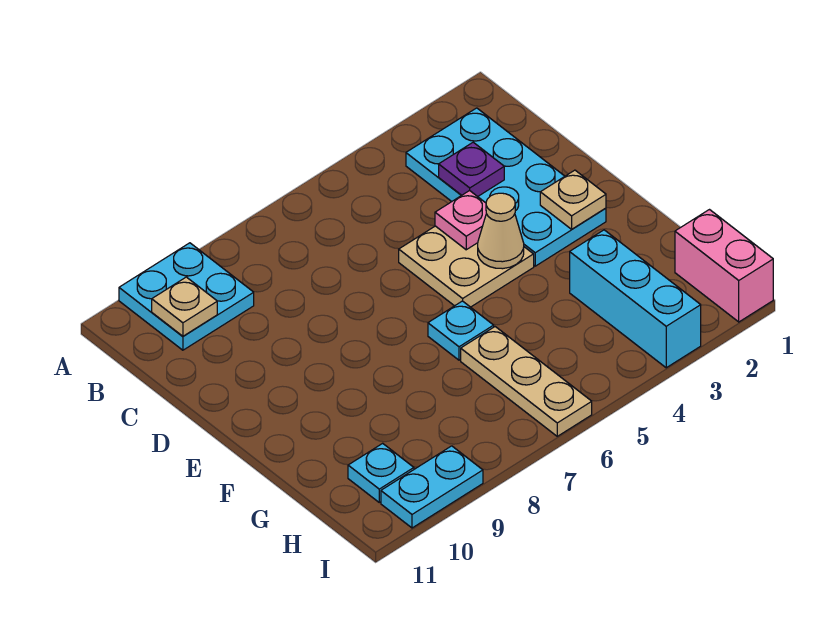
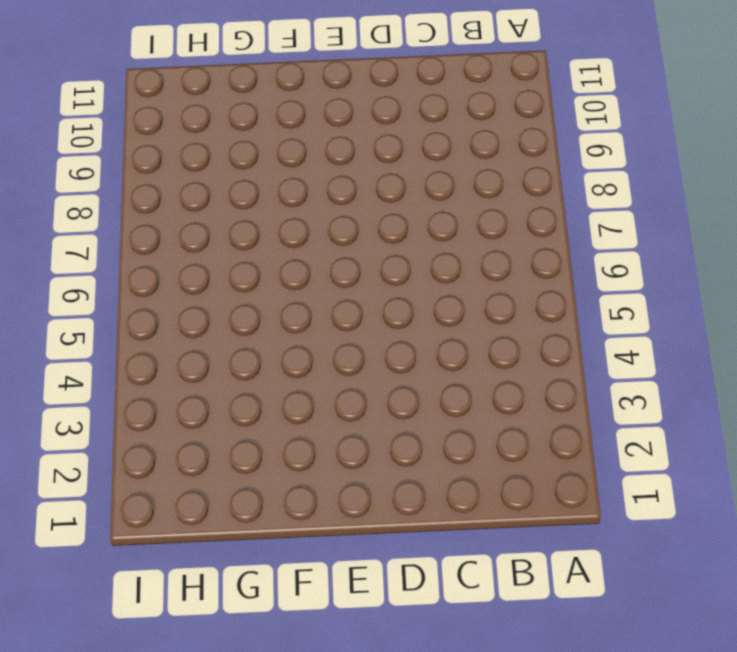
none -> cyan 2x2 plate [119,243,254,350]
none -> cyan 2x4 plate [406,108,606,266]
none -> tan 2x2 plate [399,226,534,307]

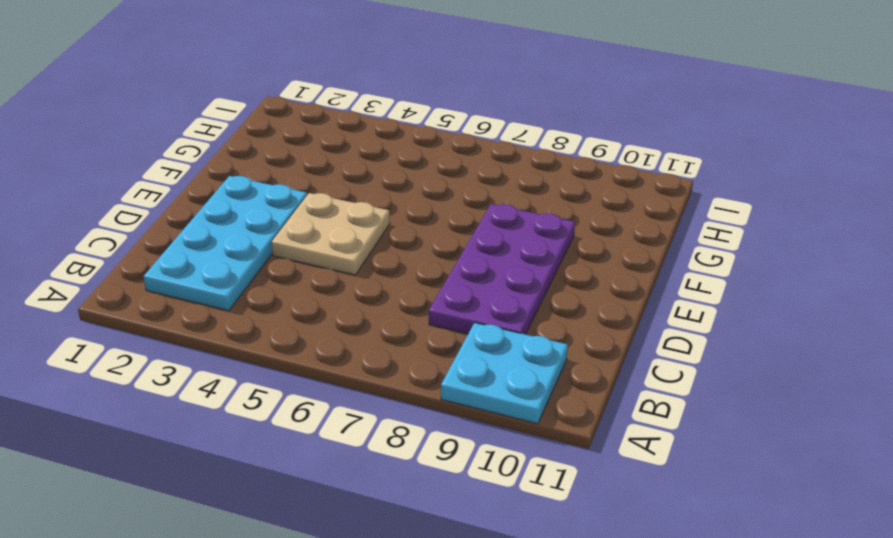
purple 2x4 plate [429,204,575,334] -> none
none -> cyan 1x1 plate [428,301,494,360]
none -> cyan 1x3 brick [570,230,701,368]
none -> tan 1x3 plate [461,327,592,436]

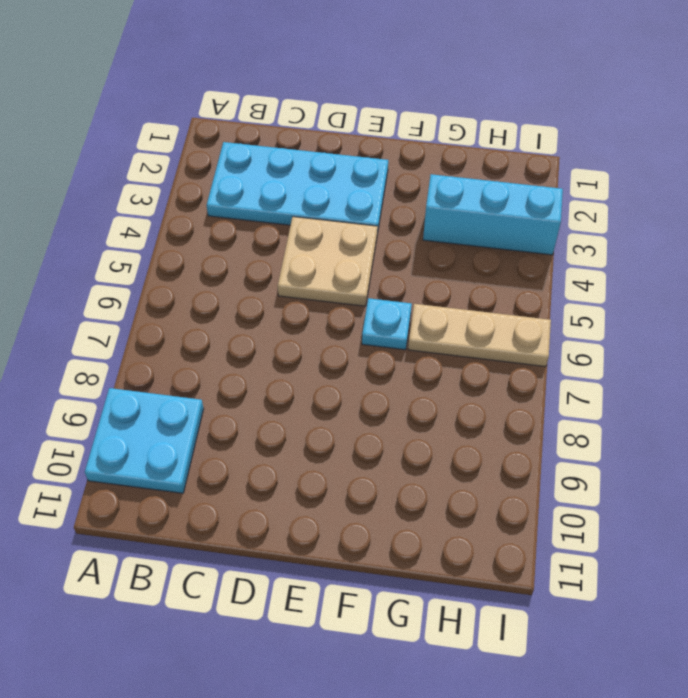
none -> pink 1x2 brick [675,210,773,322]
none -> cyan 1x1 plate [348,443,414,502]
none -> cyan 1x2 plate [381,446,483,528]

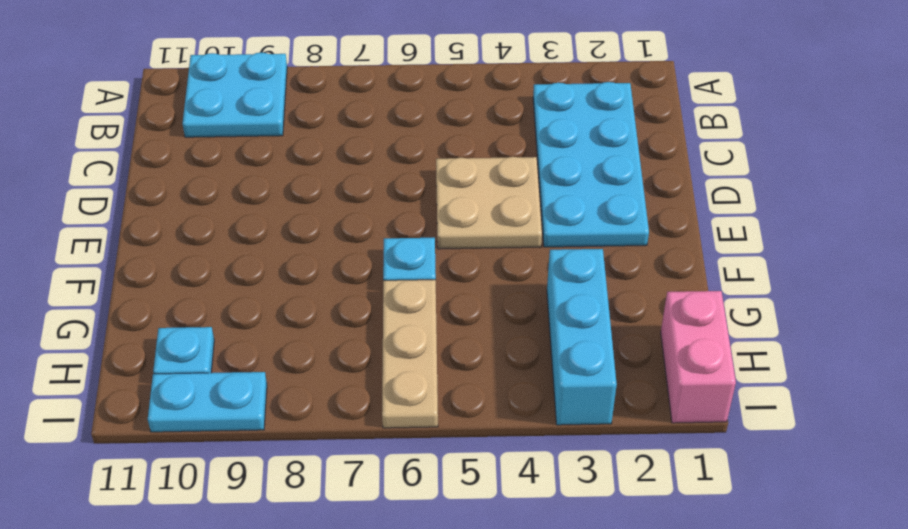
none -> tan 1x1 plate [152,277,217,336]
none -> purple 1x1 plate [439,142,504,197]
none -> pink 1x1 plate [435,191,486,250]

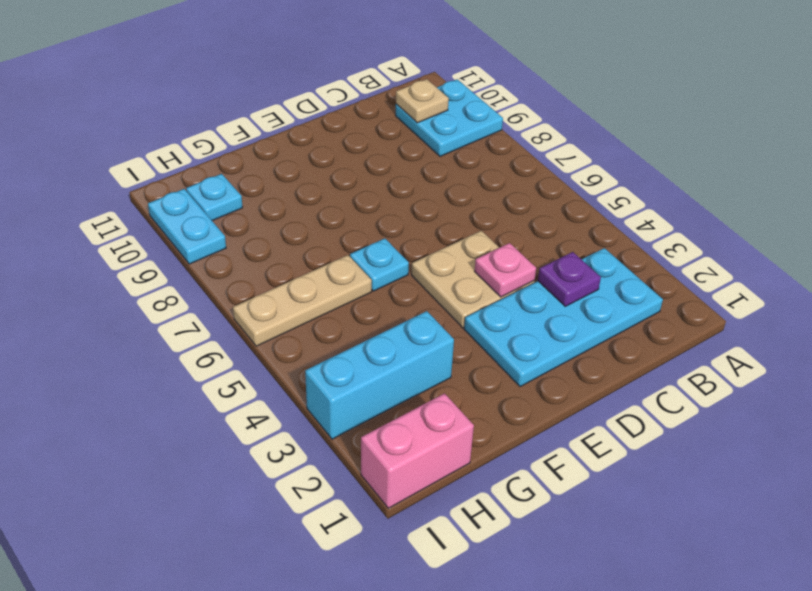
none -> tan 1x1 plate [540,170,606,229]
none -> tan 1x1 cone [478,193,524,269]

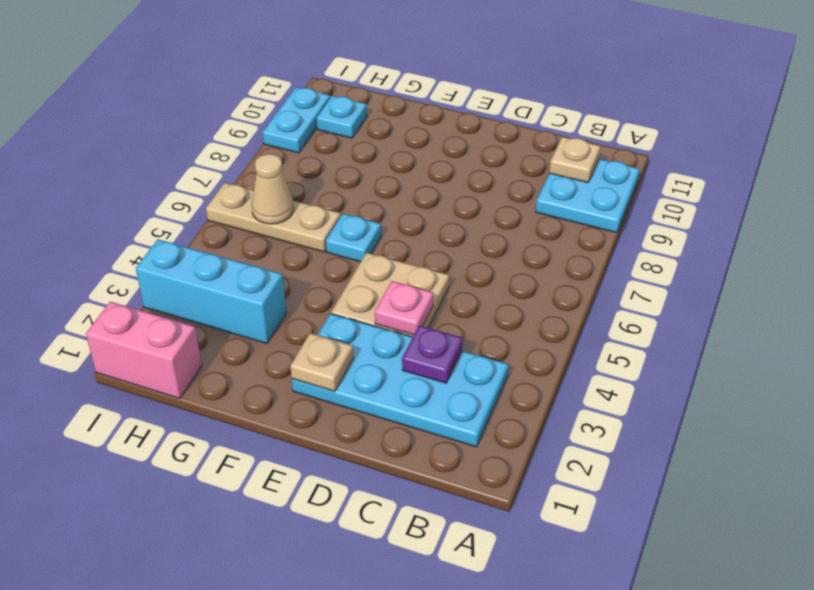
tan 1x1 cone [252,154,294,224] -> tan 1x1 cone moved to [478,193,524,269]

